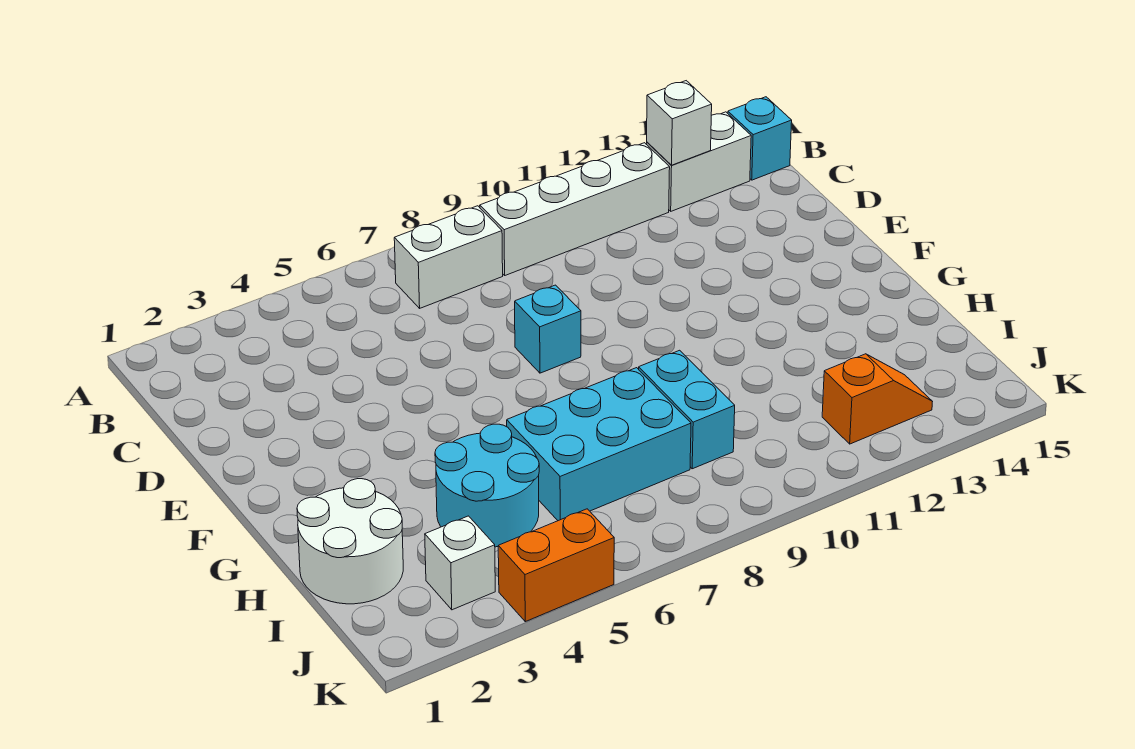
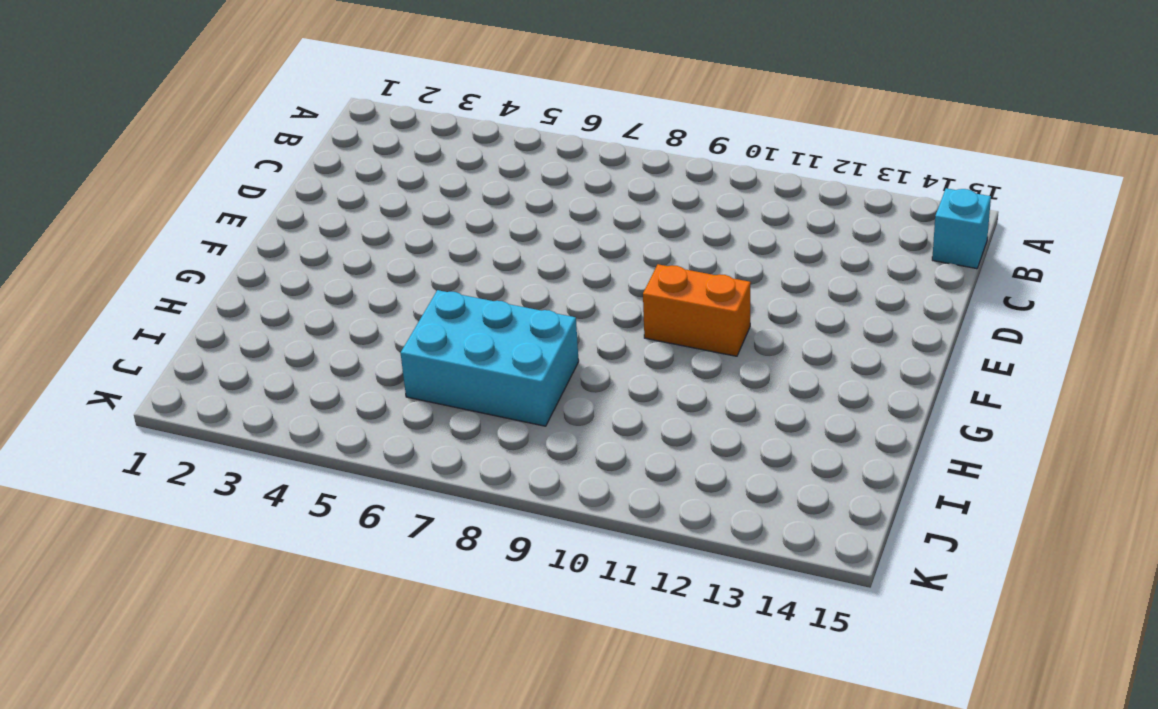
orange 1x2 brick [643,264,751,356] -> orange 1x2 brick moved to [498,509,614,622]
none -> white 1x2 brick [394,206,503,308]
none -> white 1x4 brick [480,143,670,275]
none -> white 1x2 brick [646,112,751,211]

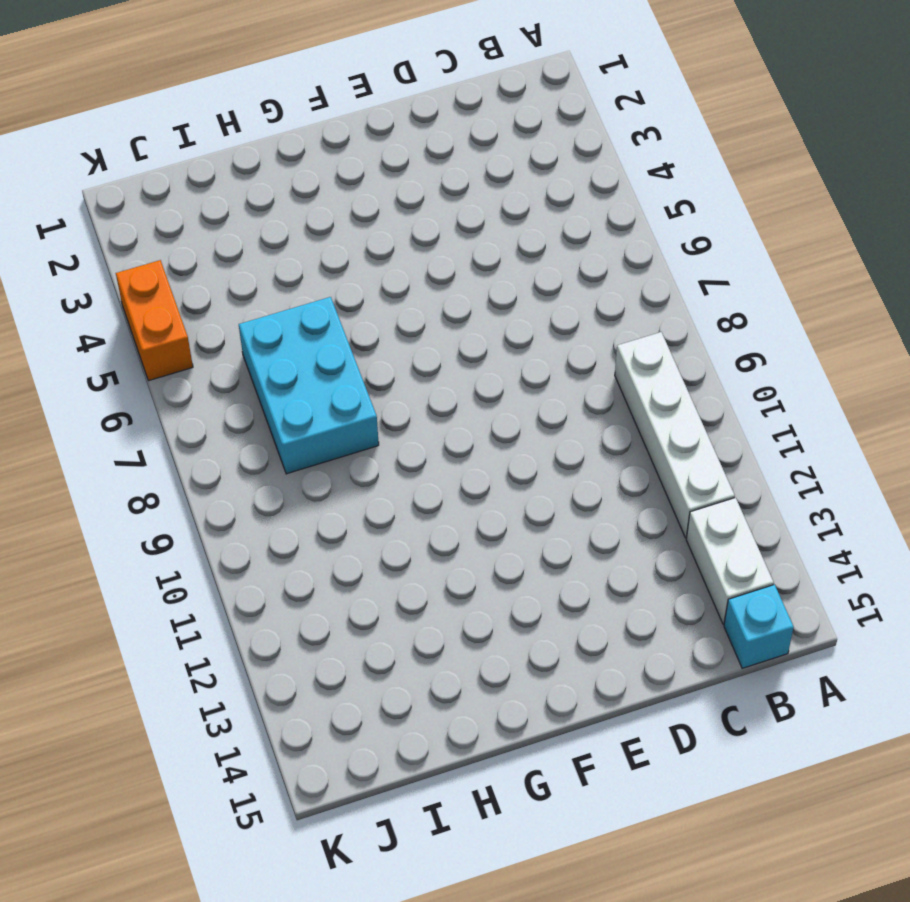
none -> white 1x2 brick [394,206,503,308]
none -> cyan 1x1 brick [515,285,581,373]
none -> white 2x2 round brick [297,479,403,604]

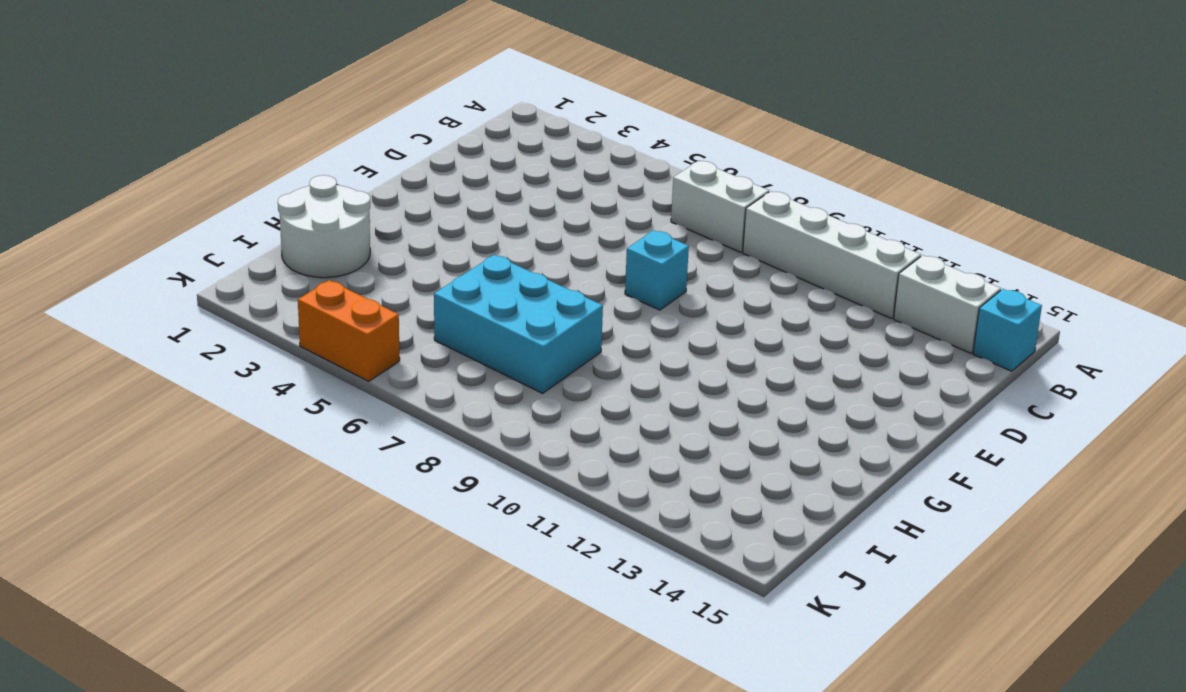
none -> cyan 2x2 round brick [435,424,539,547]
none -> cyan 1x2 brick [639,350,735,469]
none -> white 1x1 brick [425,516,495,610]

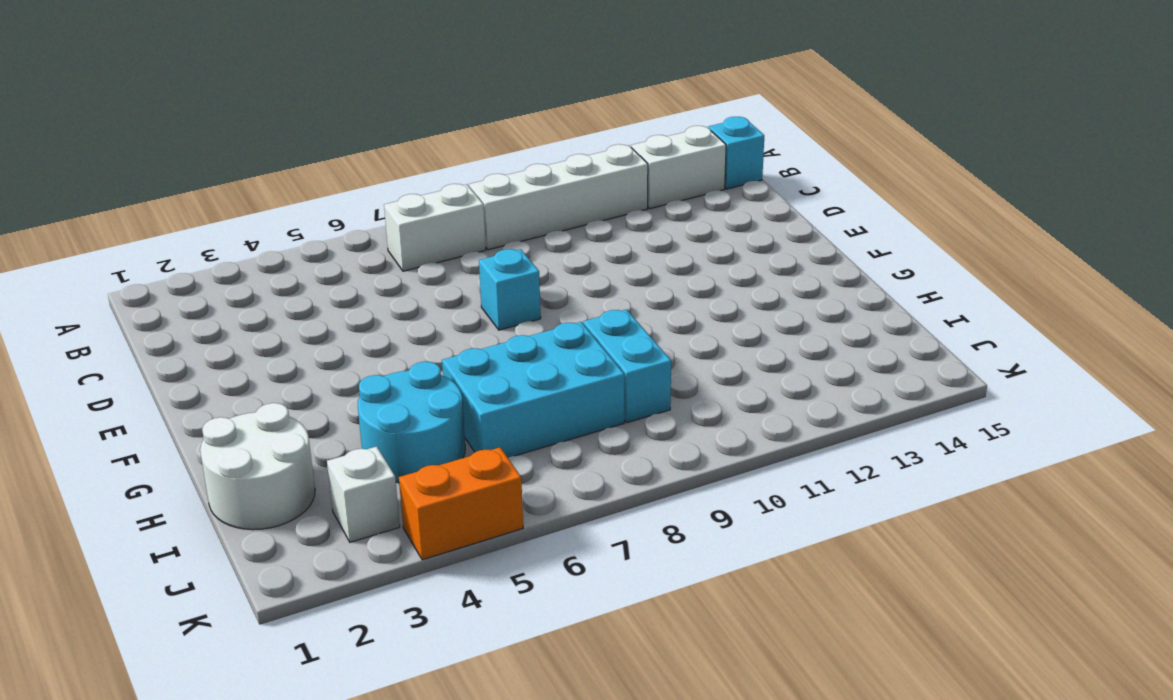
none -> orange 1x2 slope [822,354,933,444]
none -> white 1x1 brick [647,81,712,165]

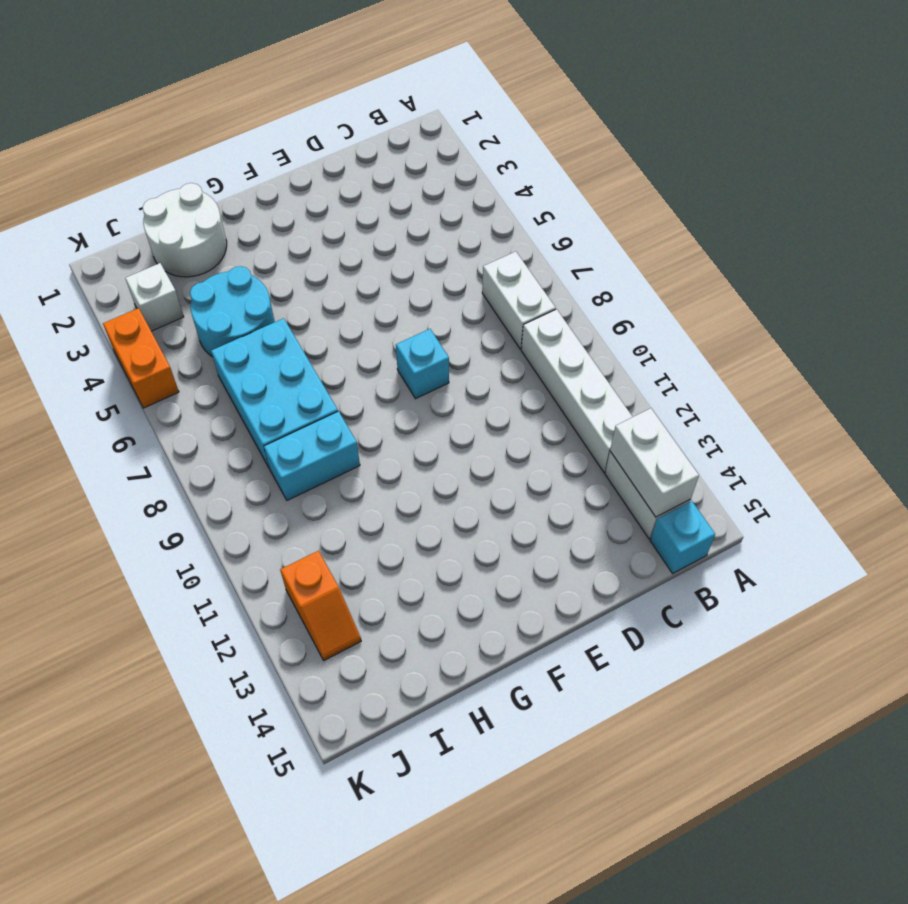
white 1x2 brick [610,408,699,517] -> white 1x1 brick [647,81,712,165]

